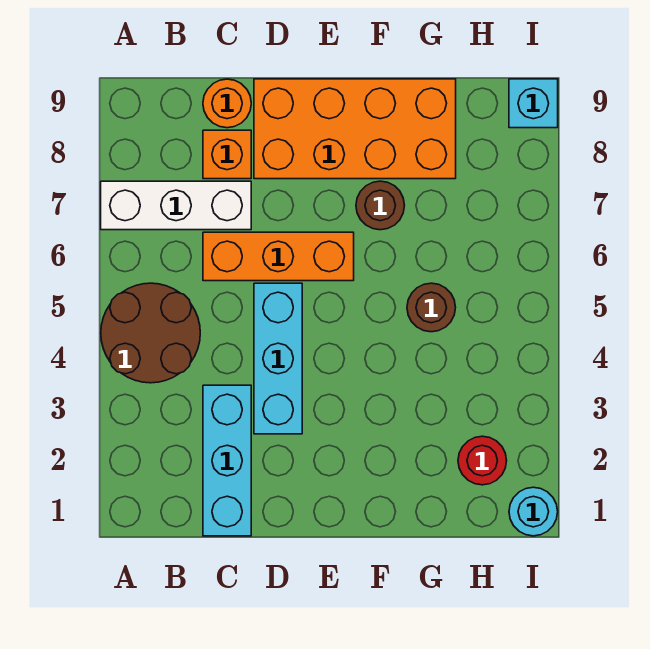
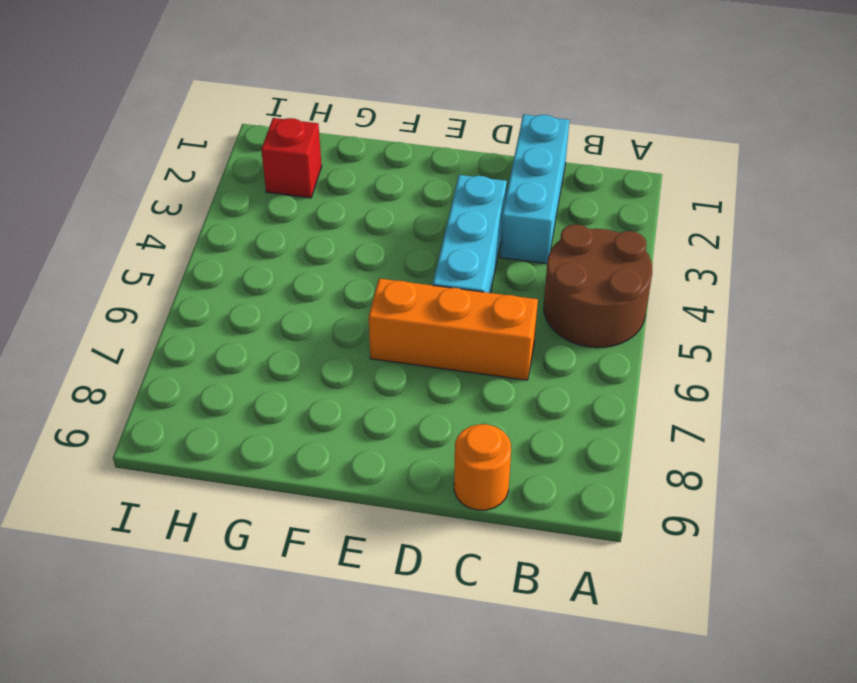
red 1x1 brick [261,118,322,198] -> red 1x1 round brick [458,436,507,485]
none -> white 1x3 brick [101,181,251,230]
none -> orange 1x1 brick [203,130,251,179]
none -> orange 2x4 brick [254,79,456,179]

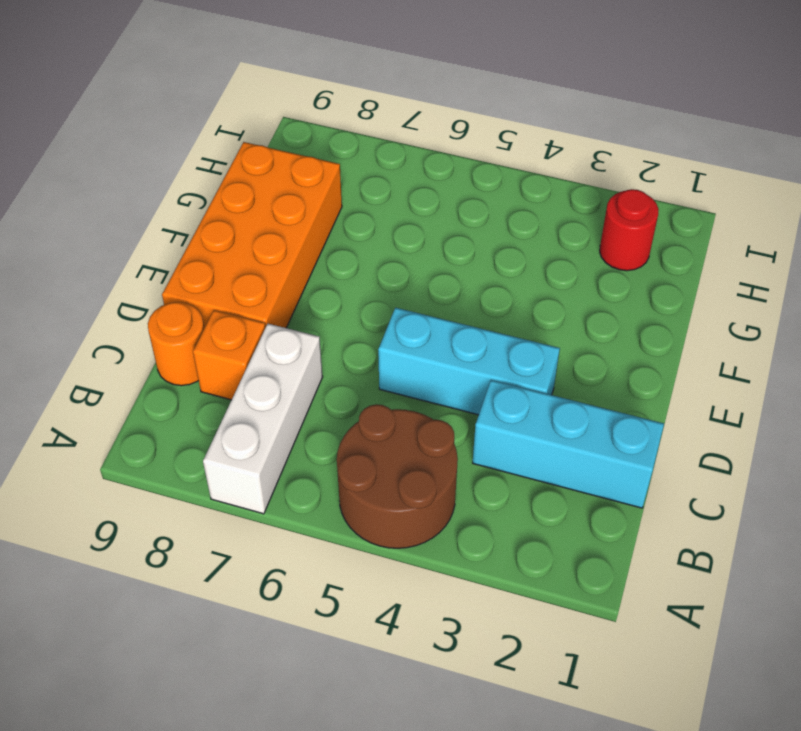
none -> orange 1x3 brick [203,232,354,281]
none -> brown 1x1 round brick [356,181,404,230]
none -> brown 1x1 round brick [407,283,456,332]

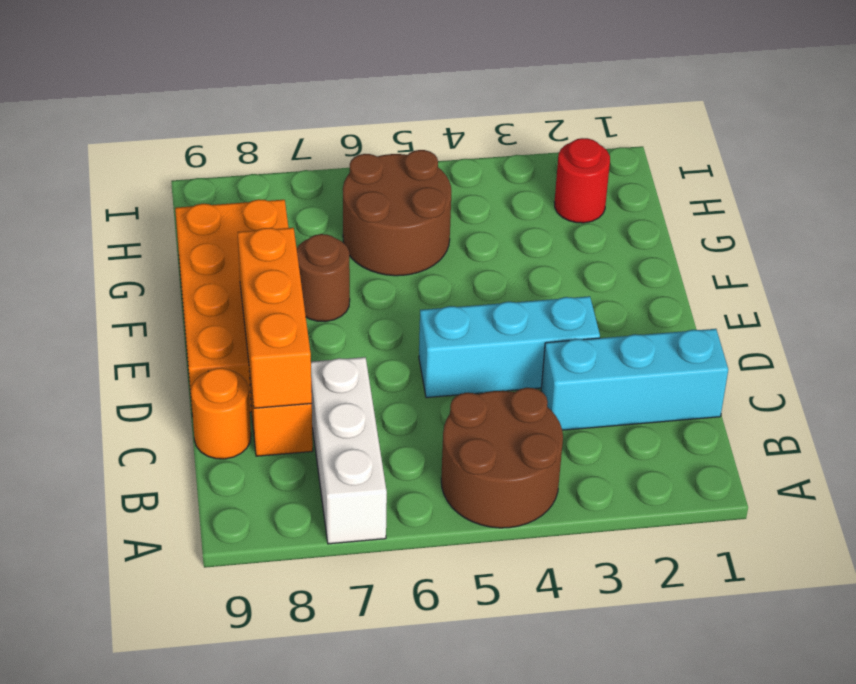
orange 1x3 brick [238,228,312,408] -> orange 1x3 brick moved to [203,232,354,281]
brown 2x2 round brick [343,150,451,276] -> brown 1x1 round brick [407,283,456,332]
none -> cyan 1x1 round brick [509,487,558,536]
none -> cyan 1x1 brick [509,79,558,128]

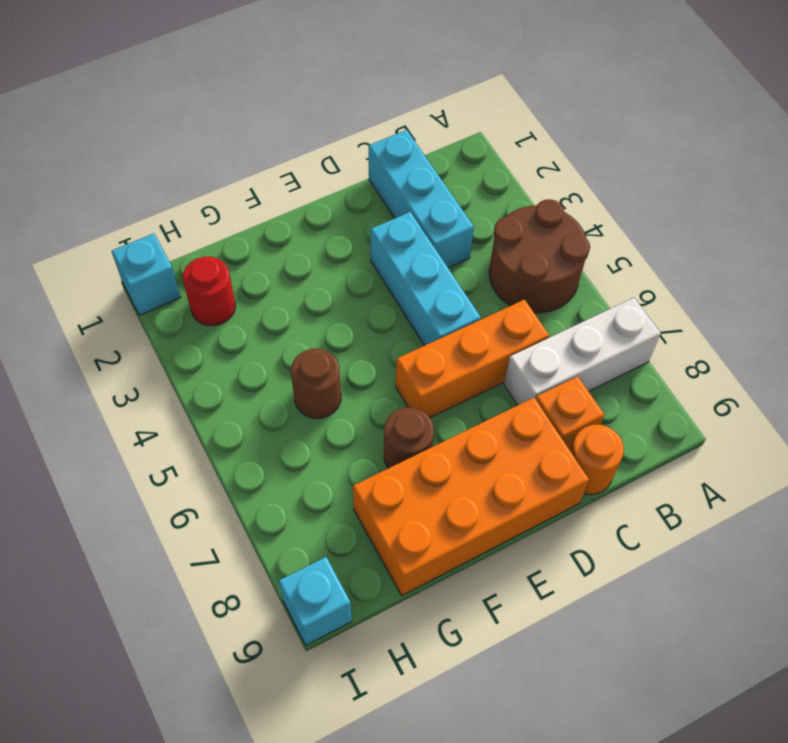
cyan 1x1 brick [112,233,181,315] -> cyan 1x1 round brick [509,487,558,536]

